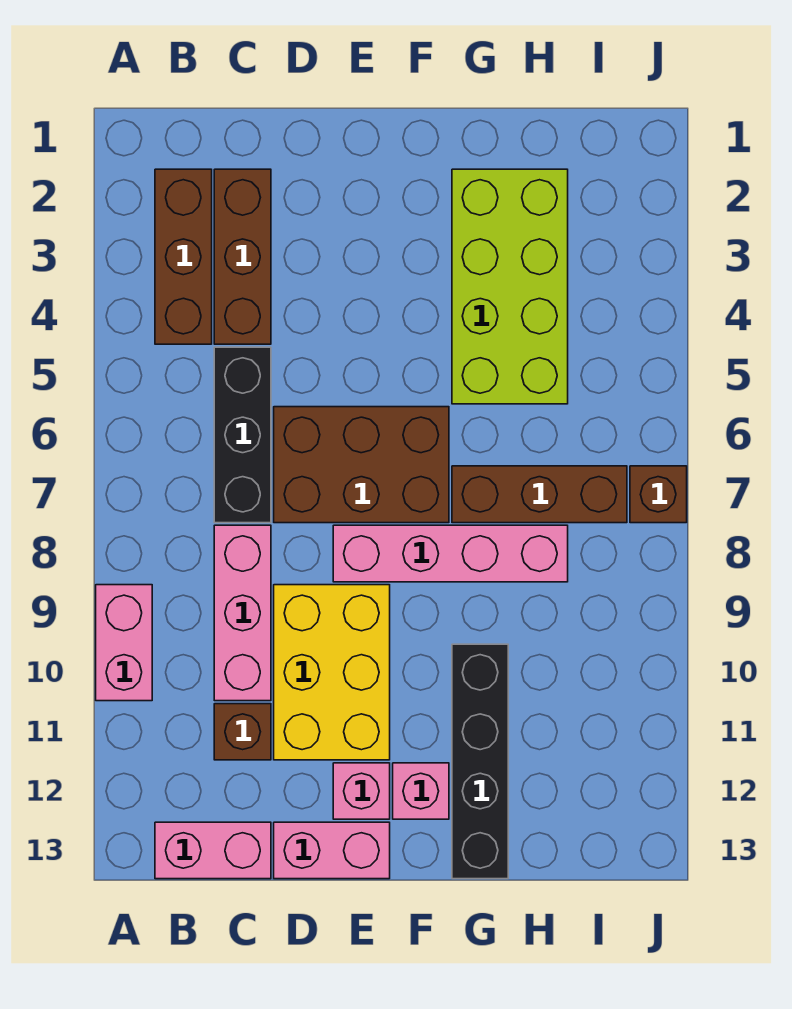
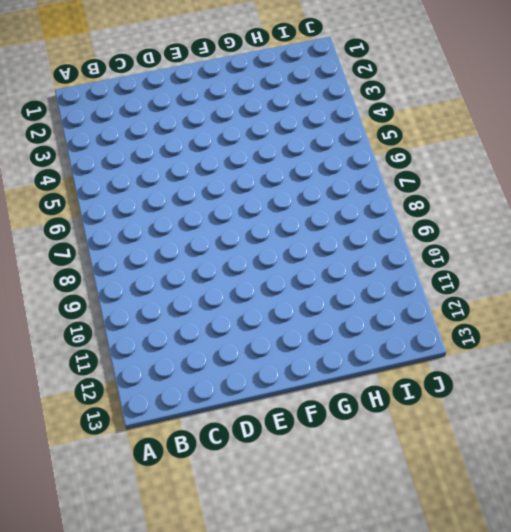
none -> pink 1x2 brick [96,585,152,701]
none -> brown 1x3 brick [155,169,212,344]
none -> pink 1x2 brick [155,822,271,879]

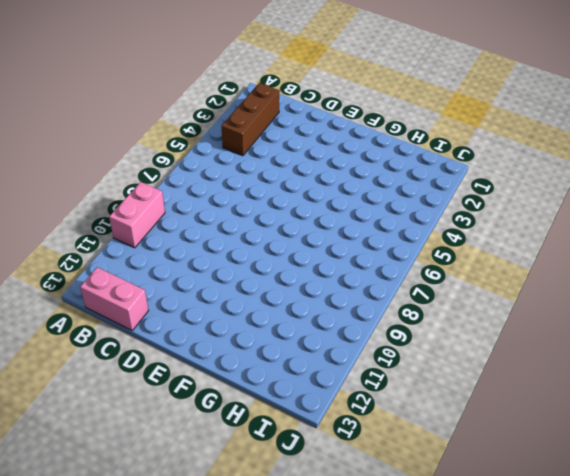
none -> brown 1x3 brick [214,169,271,344]
none -> black 1x3 brick [214,347,271,523]
none -> pink 1x3 brick [214,525,271,701]

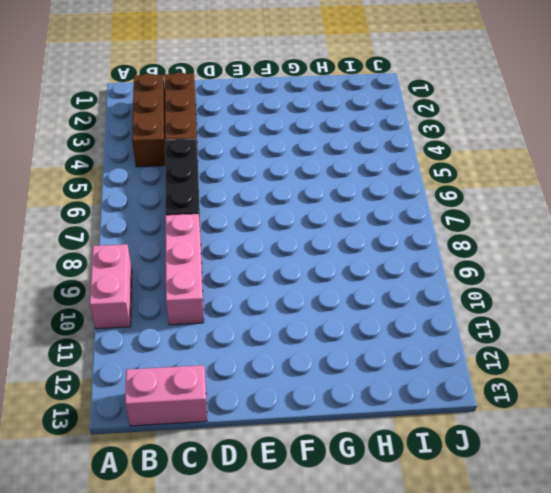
none -> brown 1x1 brick [214,704,271,760]
none -> brown 2x3 brick [274,407,449,523]
none -> yellow 2x3 brick [274,585,390,760]

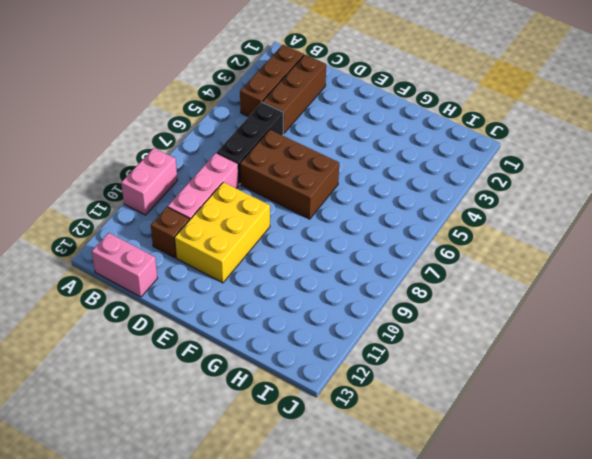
none -> pink 1x2 brick [274,822,390,879]
none -> pink 1x4 brick [333,525,568,582]
none -> pink 1x1 brick [333,763,390,819]

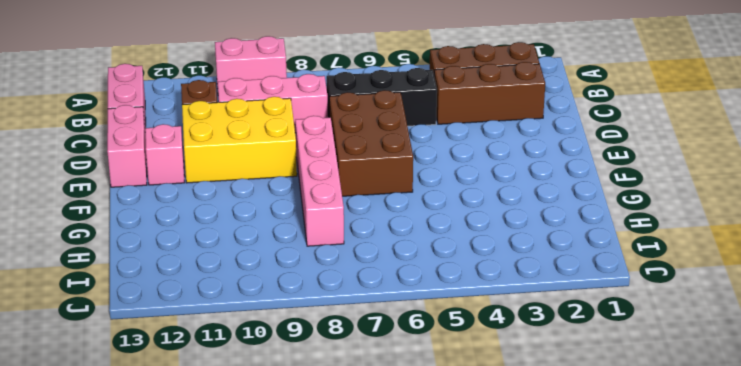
none -> pink 1x1 brick [393,763,449,819]
none -> lime 2x4 brick [452,169,568,404]
none -> brown 1x3 brick [452,466,627,523]

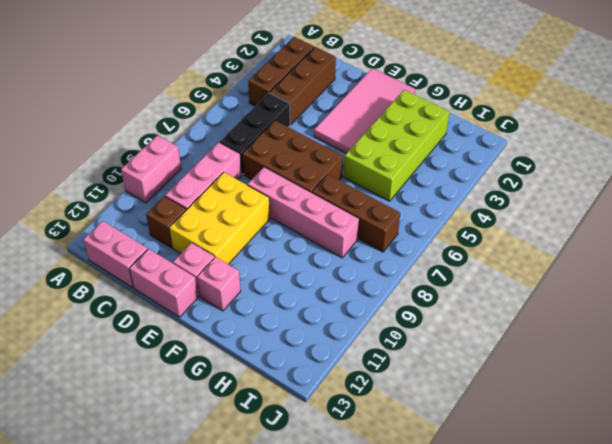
pink 2x4 tile [314,68,415,153] -> none
none -> black 1x4 brick [452,644,508,879]
none -> brown 1x1 brick [630,466,687,523]

